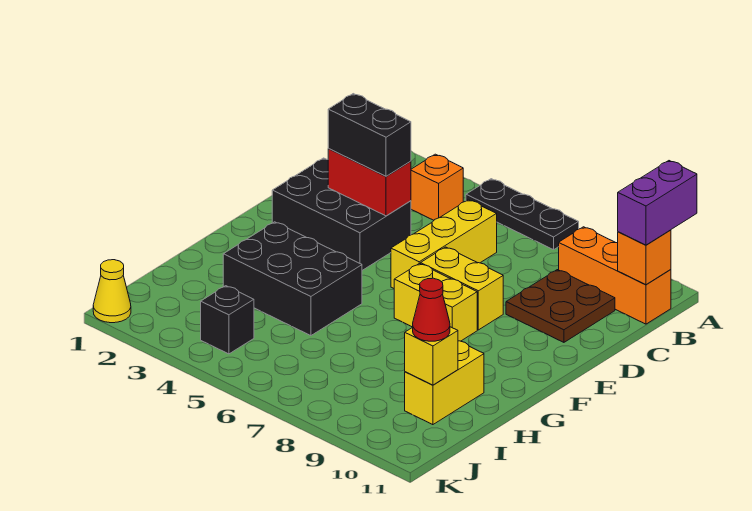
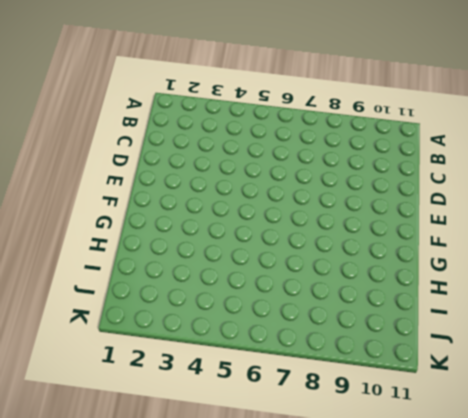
none -> black 1x3 plate [466,179,579,250]
none -> orange 1x1 brick [411,154,463,220]
none -> orange 1x3 brick [559,227,671,324]

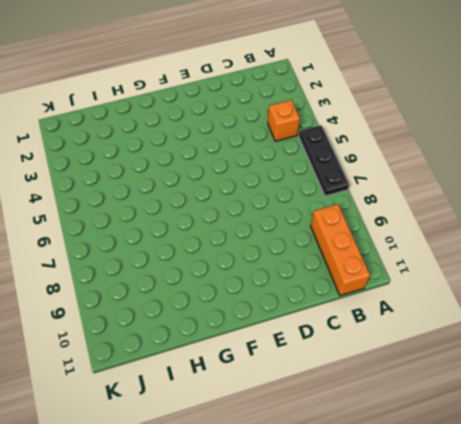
none -> yellow 1x3 brick [391,200,497,288]
none -> brown 2x2 plate [506,270,615,342]
none -> black 2x3 brick [272,158,411,270]

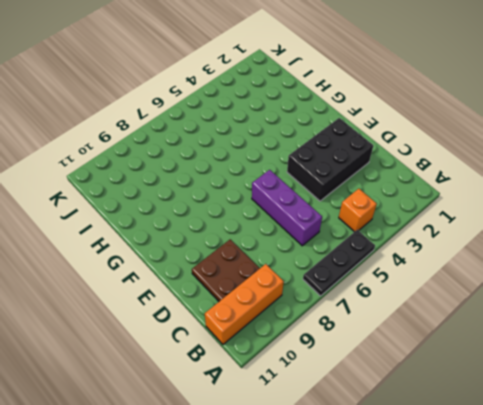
purple 1x3 brick [252,170,322,246] -> yellow 1x3 brick [391,200,497,288]
none -> yellow 1x2 brick [421,247,503,330]
none -> yellow 1x2 brick [394,263,477,341]
none -> black 2x3 brick [223,222,362,336]

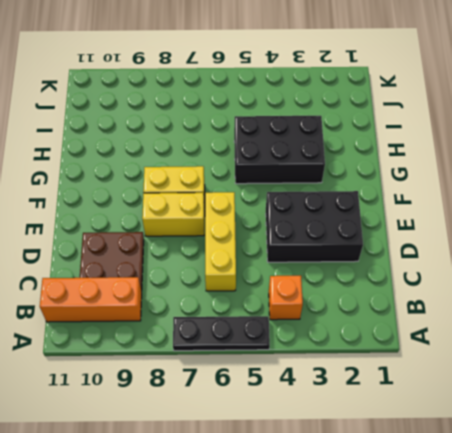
none -> yellow 1x2 brick [405,341,484,425]
none -> black 1x1 brick [201,286,254,354]
none -> yellow 1x1 cone [93,260,131,323]

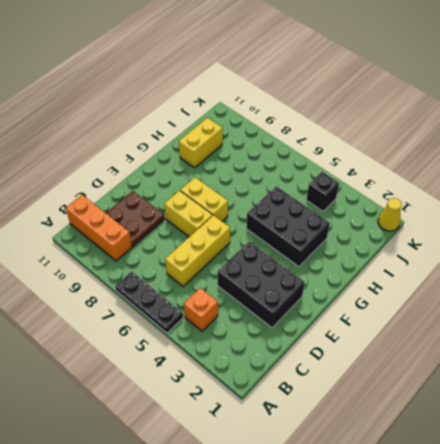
none -> orange 1x1 brick [618,230,671,285]
none -> red 1x2 brick [328,149,411,216]
none -> yellow 1x1 brick [405,327,458,385]

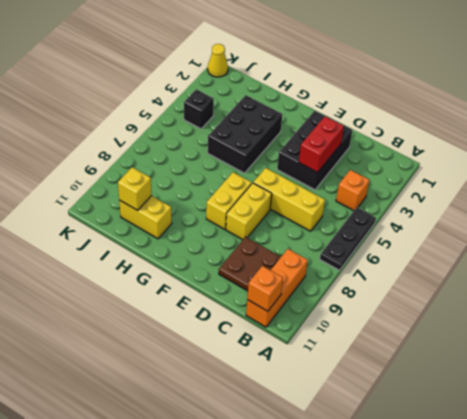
none -> purple 1x2 brick [618,161,697,245]
none -> black 1x2 brick [328,94,411,176]
none -> red 1x1 cone [413,278,450,341]

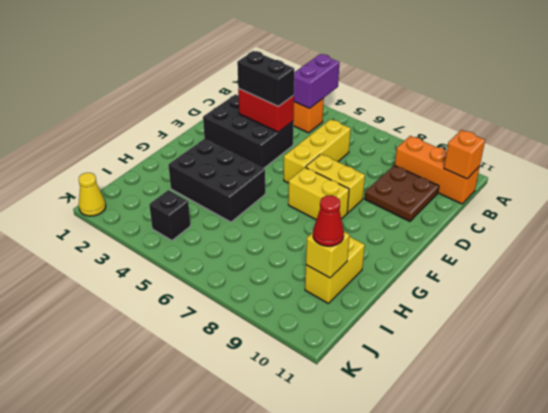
purple 1x2 brick [294,54,340,109] -> purple 1x2 brick moved to [618,161,697,245]
none -> black 1x3 plate [466,179,579,250]

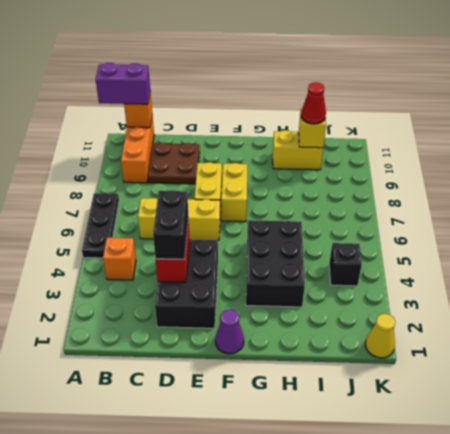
purple 1x1 cone [215,309,244,354] -> none

